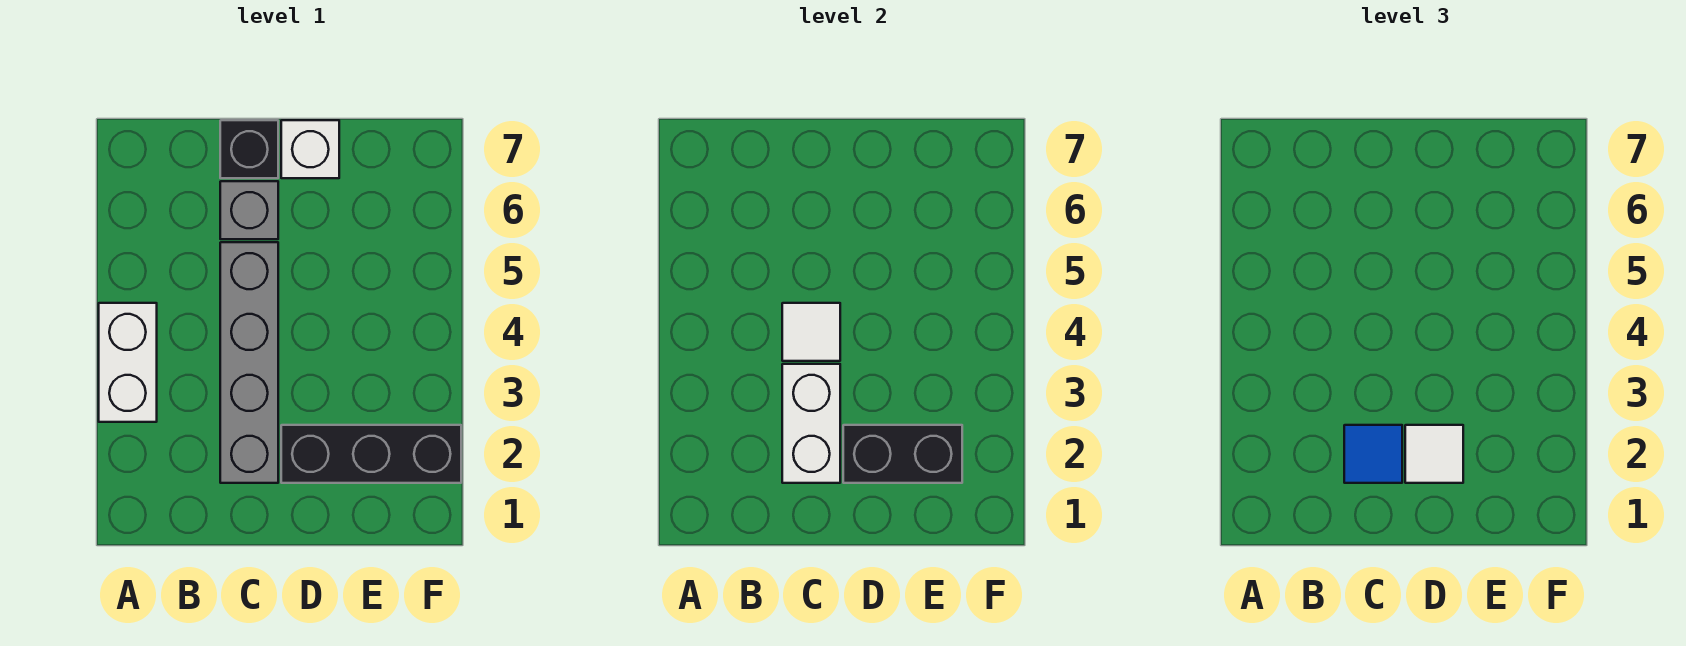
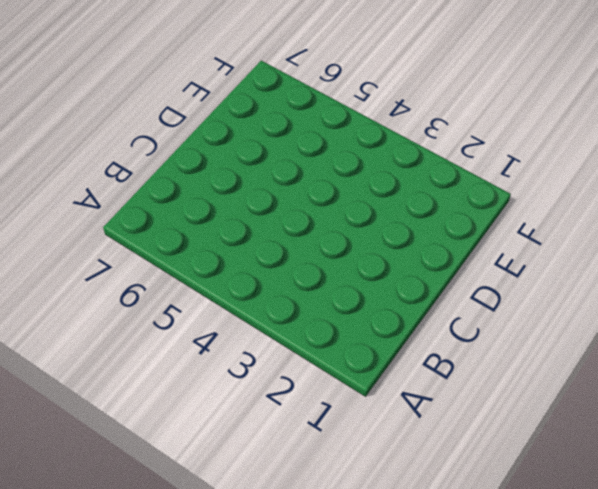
none -> white 1x2 brick [99,303,157,422]
none -> grey 1x4 brick [220,242,278,483]

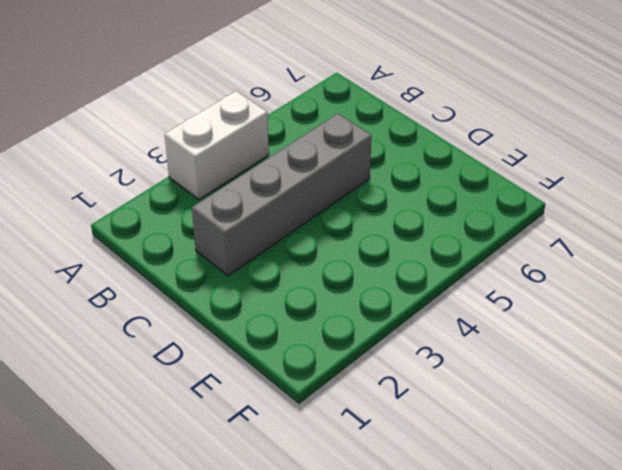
none -> grey 1x1 brick [220,181,278,239]
none -> black 1x1 brick [220,120,278,178]

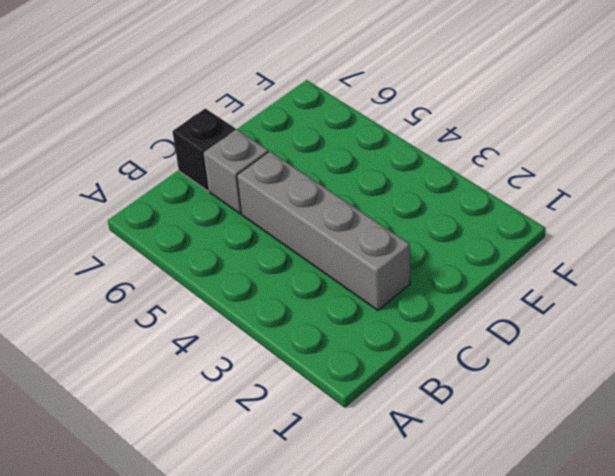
none -> white 1x2 brick [99,303,157,422]
none -> black 1x3 brick [281,425,461,483]

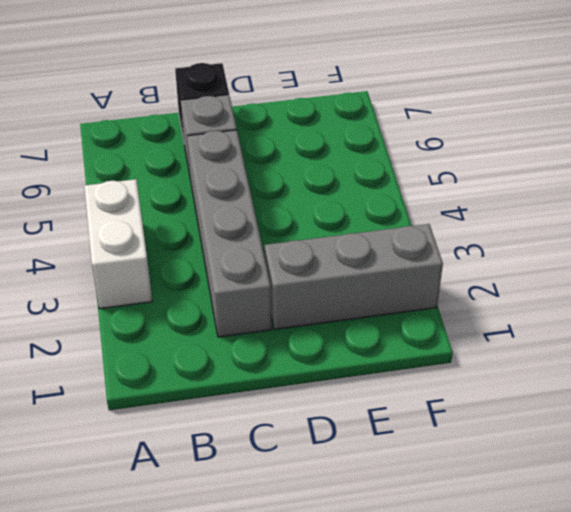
grey 1x3 brick [265,224,443,330] -> black 1x3 brick [281,425,461,483]
none -> white 1x1 brick [281,120,339,178]
none -> white 1x2 brick [782,364,840,483]

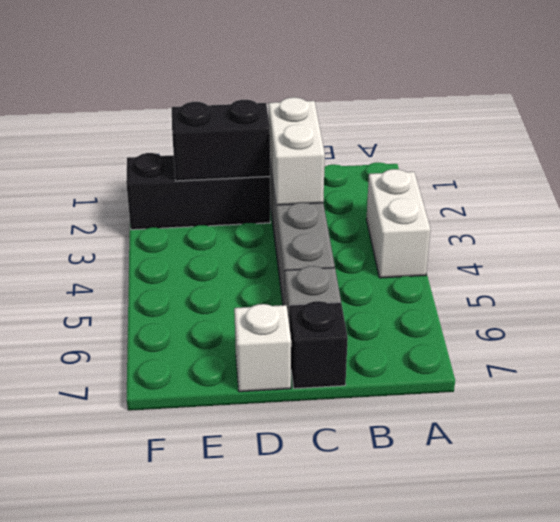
none -> white 1x1 tile [782,303,840,361]
none -> blue 1x1 tile [1344,425,1402,483]

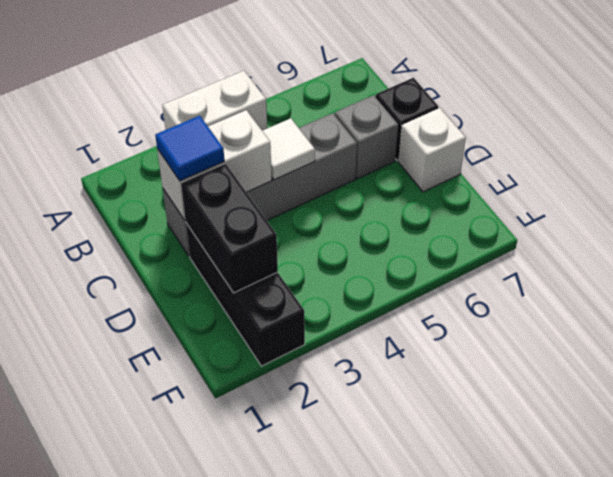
none -> white 1x1 tile [1405,425,1463,483]

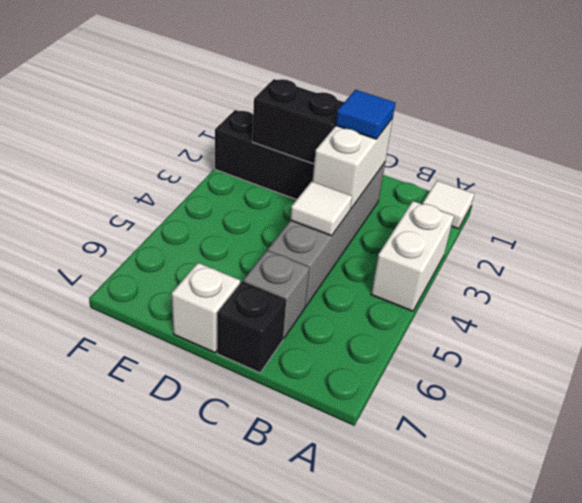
white 1x1 tile [423,181,474,229] -> white 1x1 tile moved to [1405,425,1463,483]

